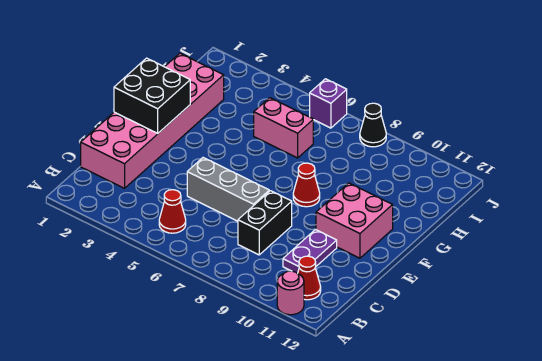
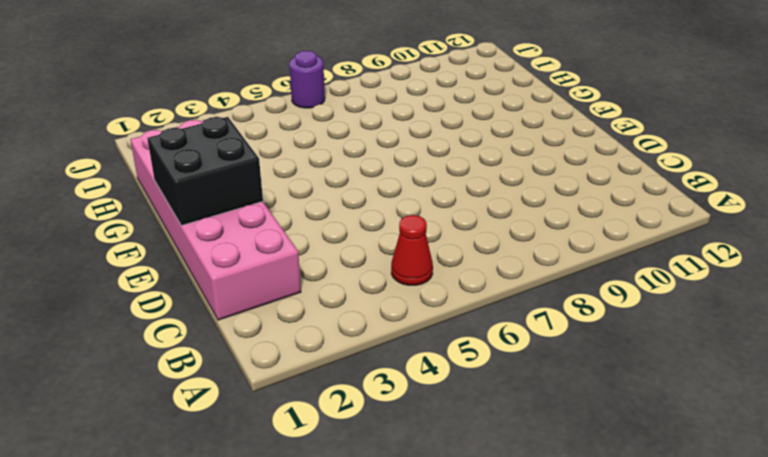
purple 1x1 round brick [289,51,325,108] -> purple 1x1 brick [310,79,347,128]
none -> pink 1x1 round brick [277,271,304,315]
none -> red 1x1 cone [298,256,321,300]
none -> black 1x2 brick [238,191,292,255]

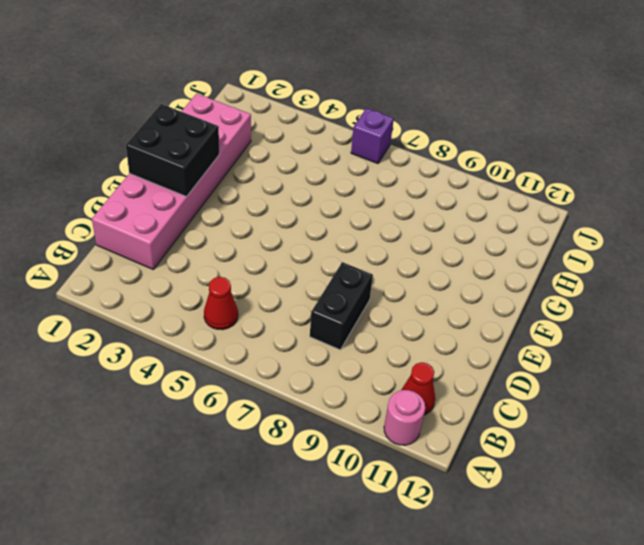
none -> purple 1x2 plate [283,230,337,274]
none -> grey 1x3 brick [187,158,269,221]
none -> pink 2x2 brick [316,183,393,258]

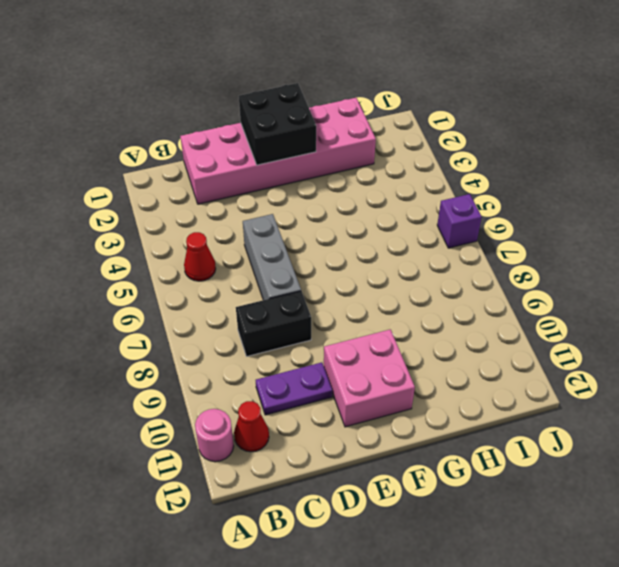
none -> red 1x1 cone [293,163,320,207]
none -> pink 1x2 brick [254,98,313,158]
none -> black 1x1 cone [360,103,386,147]

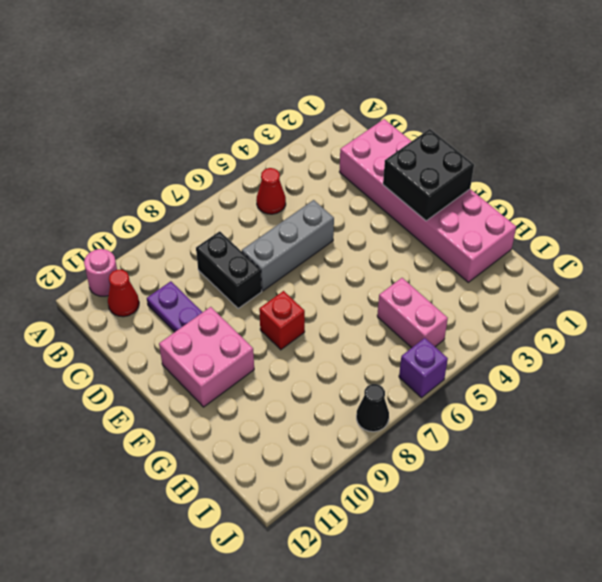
red 1x1 brick [259,291,305,350] -> red 1x1 cone [293,163,320,207]
pink 1x2 brick [377,278,448,348] -> pink 1x2 brick turned to [254,98,313,158]

